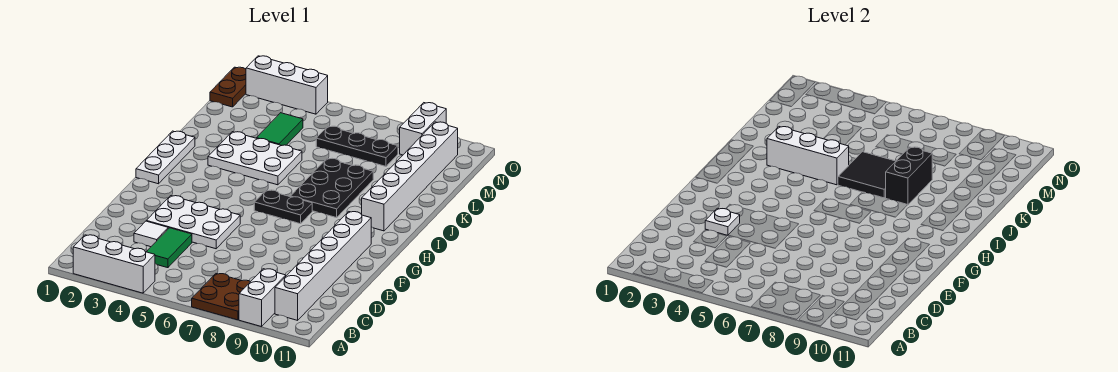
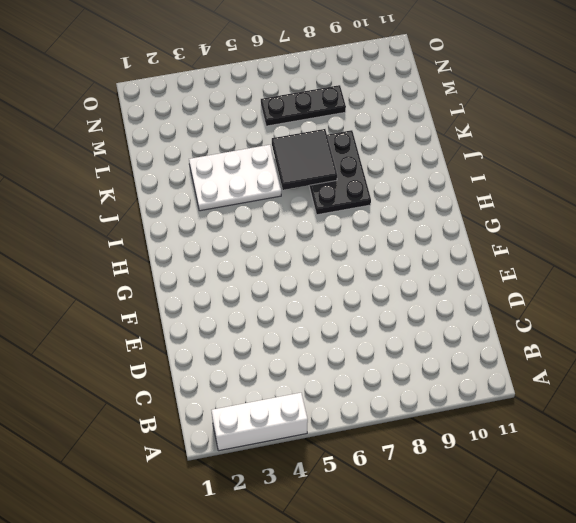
none -> brown 2x2 plate [192,274,250,320]
none -> white 1x2 brick [239,269,286,327]
none -> white 1x6 brick [275,212,371,320]

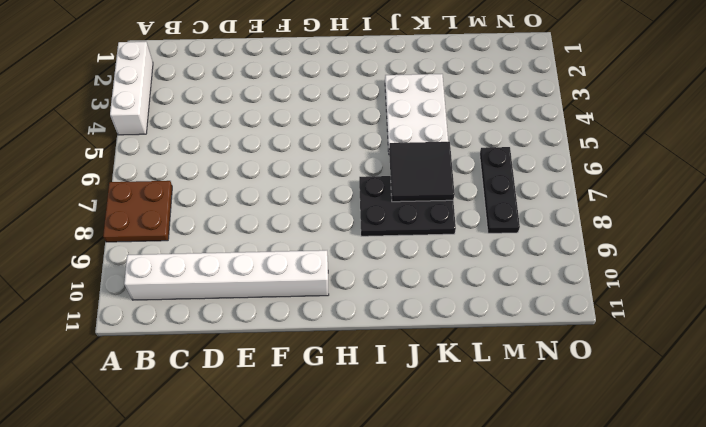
none -> white 1x2 brick [239,269,286,327]
none -> green 1x2 tile [147,228,192,268]
none -> white 1x1 tile [134,221,168,247]

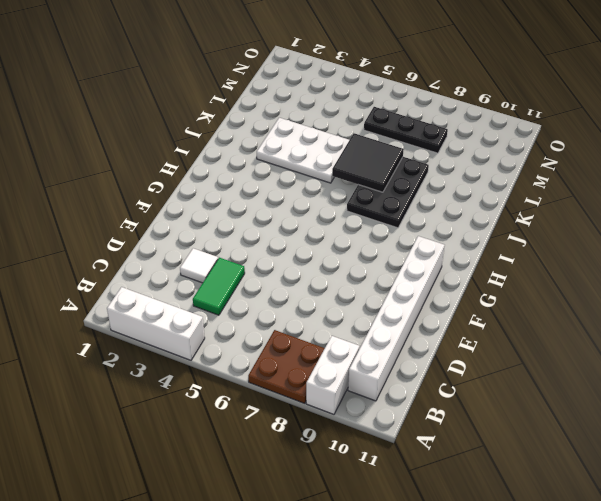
none -> white 2x3 plate [147,196,240,249]
none -> white 1x3 plate [136,131,195,184]
none -> black 1x2 plate [254,190,312,224]

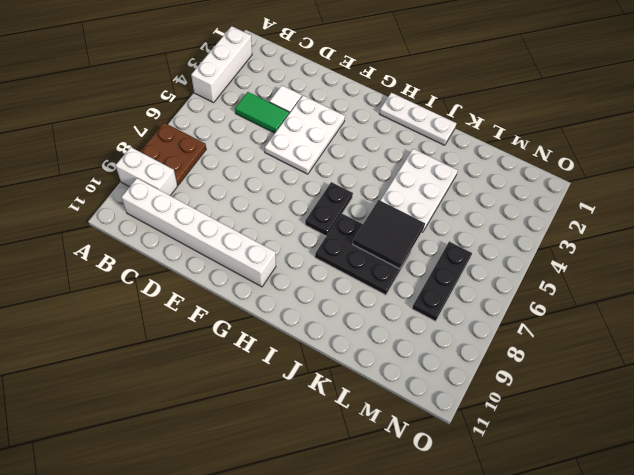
none -> white 1x6 brick [362,122,458,231]
none -> green 1x2 tile [257,113,303,146]
none -> brown 1x2 plate [210,67,246,107]

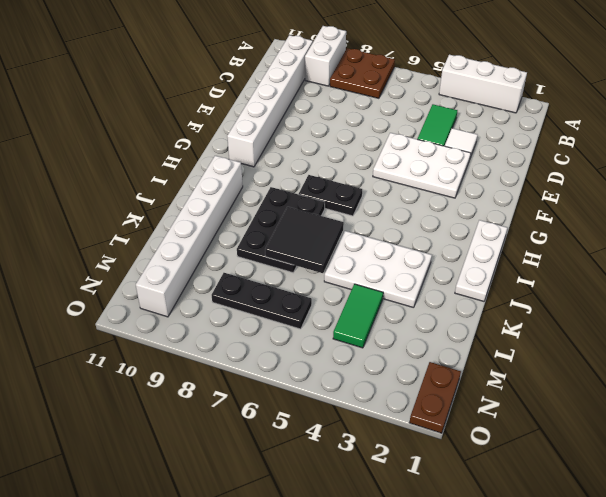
none -> white 1x2 brick [400,103,446,155]
none -> white 1x3 brick [246,56,328,114]
none -> white 1x1 plate [705,208,740,235]

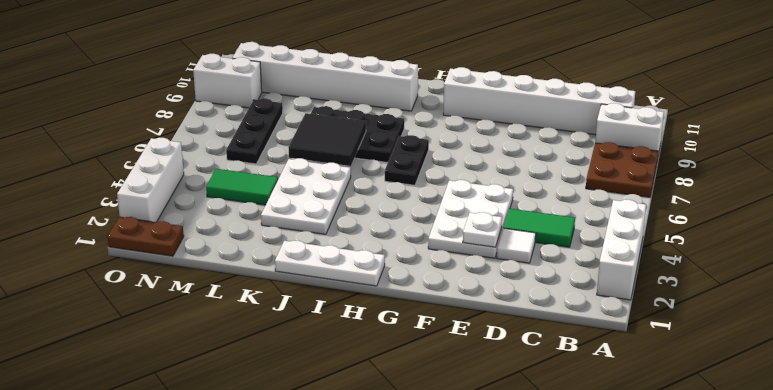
none -> white 1x3 brick [767,127,849,185]
none -> black 1x2 brick [886,147,932,205]

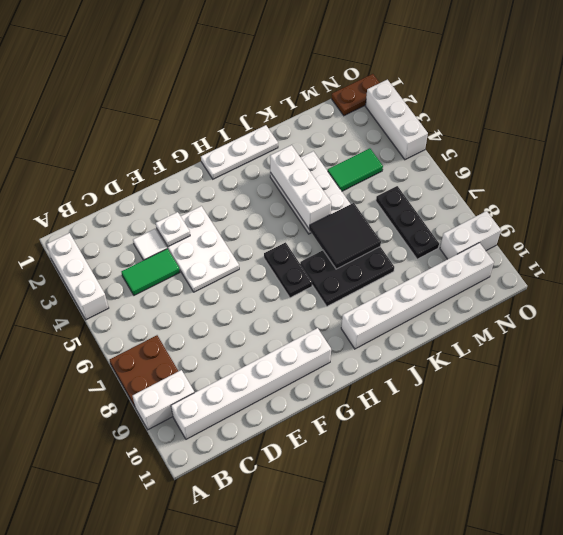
none -> black 1x2 brick [886,147,932,205]

